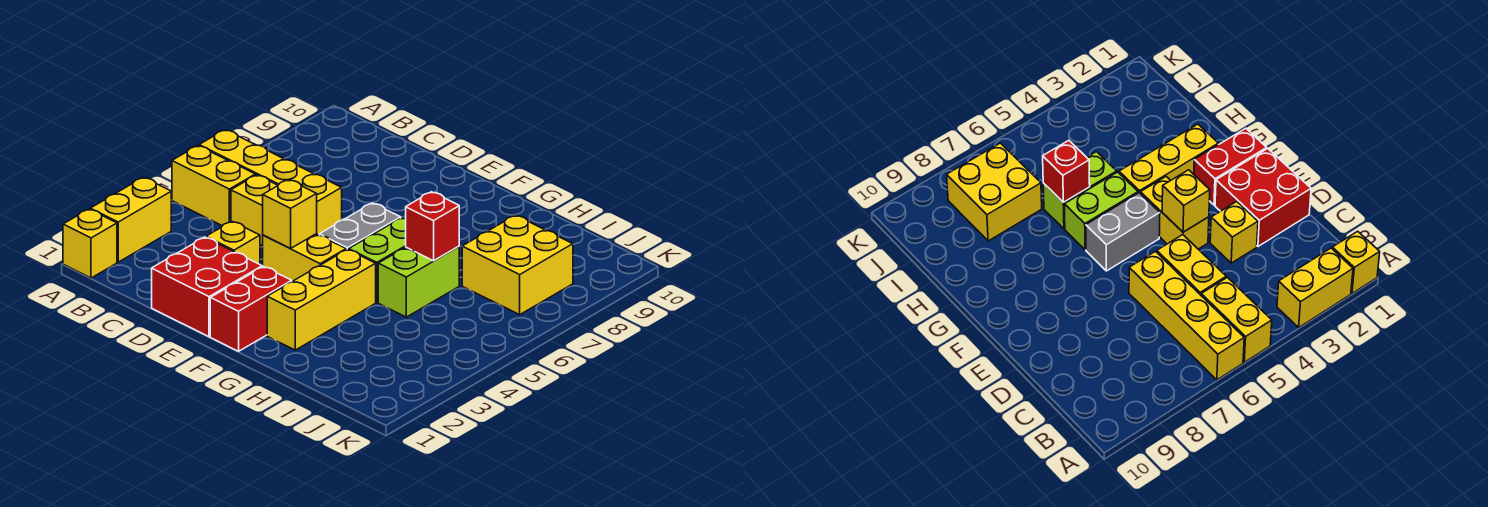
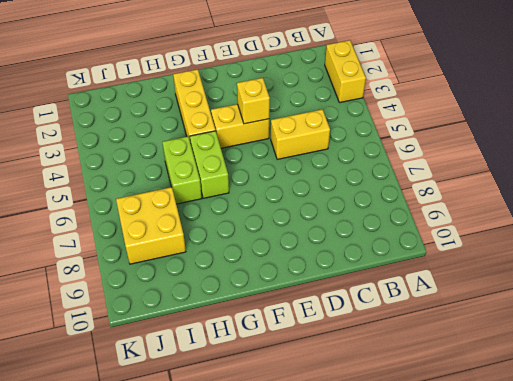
none -> yellow 1x1 brick [63,209,117,278]
none -> yellow 1x2 brick [172,146,255,226]
none -> yellow 1x4 brick [199,130,342,235]

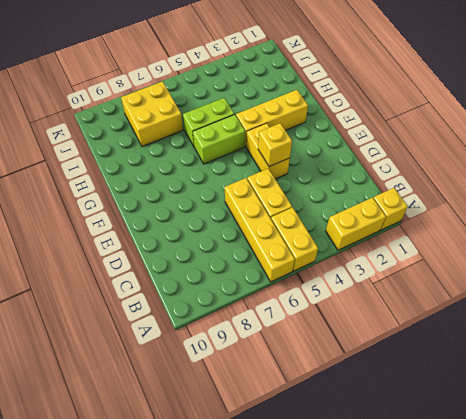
none -> red 2x2 brick [152,237,262,337]
none -> yellow 1x1 brick [206,221,260,264]
none -> red 1x2 brick [210,267,292,351]

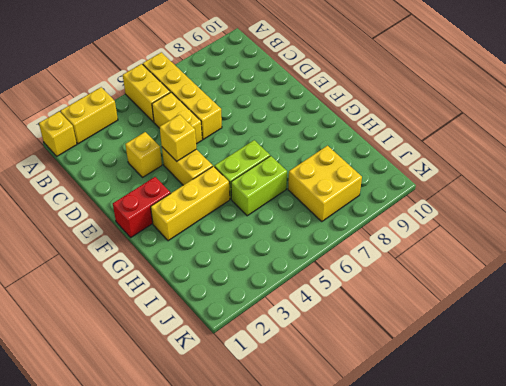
none -> red 2x2 brick [152,237,262,337]
none -> grey 1x2 brick [319,203,401,250]
none -> red 1x1 brick [406,192,459,261]

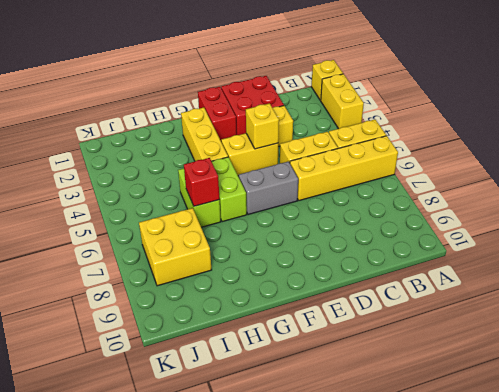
grey 1x2 brick [239,162,298,215] -> grey 1x2 brick turned to [319,203,401,250]

